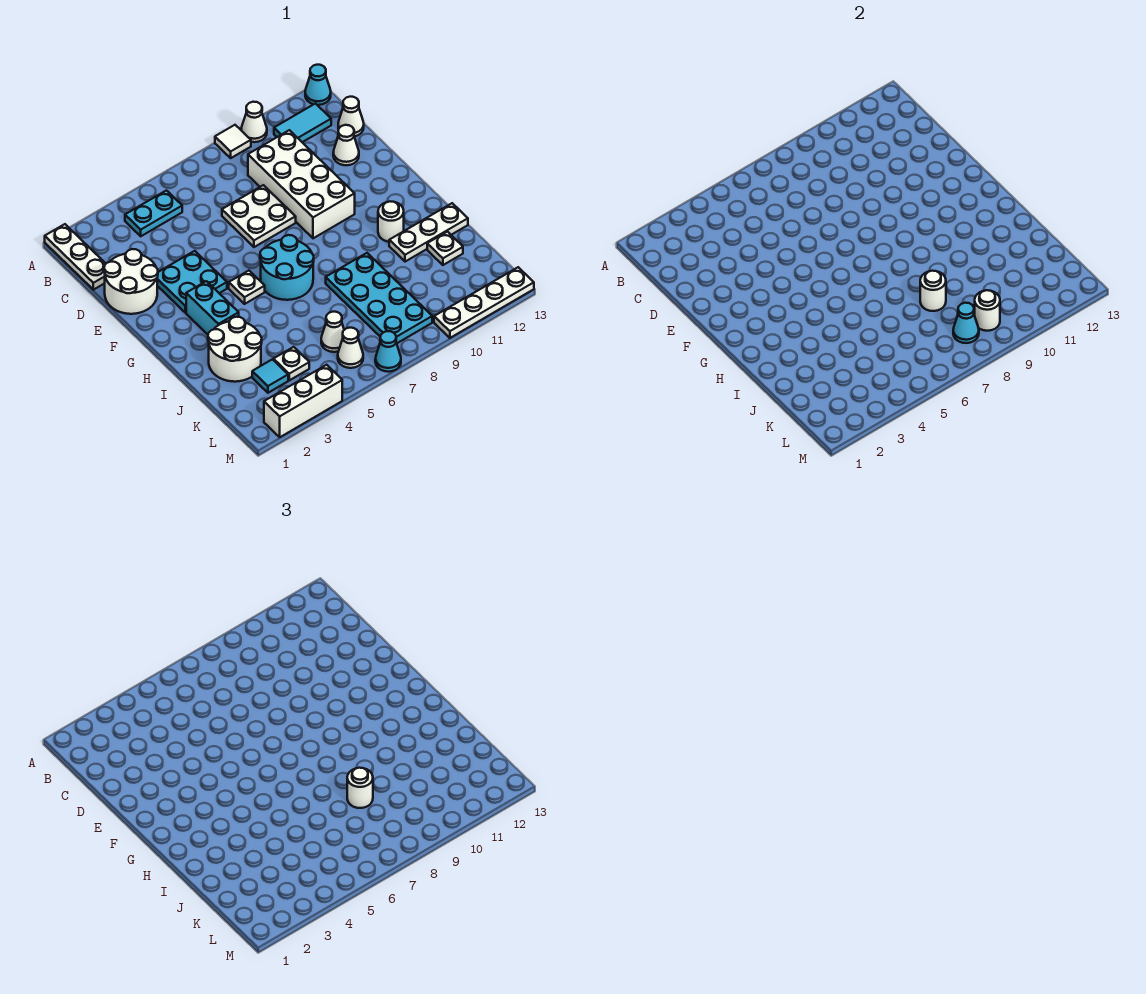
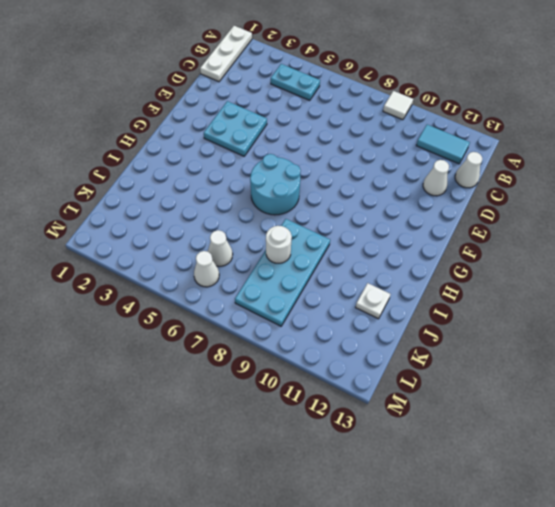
none -> white 1x1 cone [241,102,267,142]
none -> cyan 1x1 cone [305,65,331,105]
none -> white 2x4 brick [248,130,355,238]
none -> white 2x2 round brick [104,249,158,314]

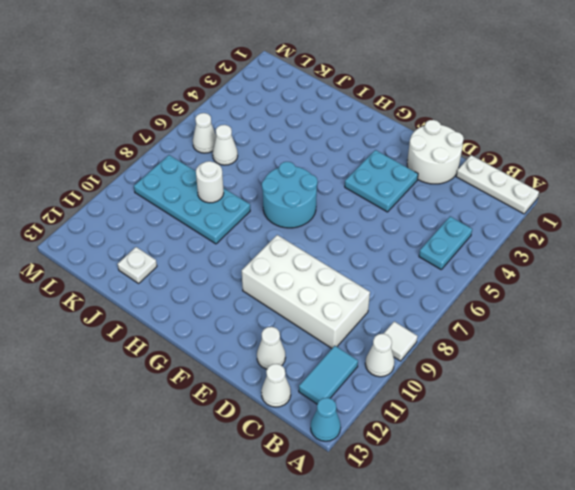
none -> white 2x2 plate [222,185,296,247]
none -> cyan 1x2 brick [186,281,239,334]
none -> white 1x1 plate [229,271,265,304]
none -> white 1x1 round brick [378,201,404,242]

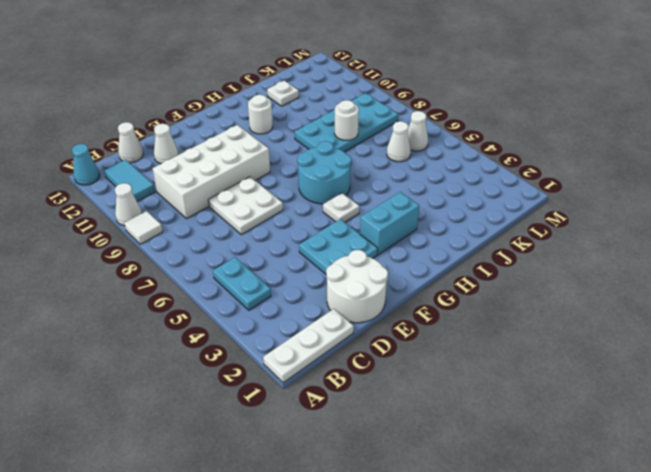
none -> white 2x2 round brick [208,317,262,382]
none -> white 1x3 plate [389,203,468,262]
none -> cyan 1x1 tile [252,359,288,393]
none -> white 1x1 plate [274,347,309,380]

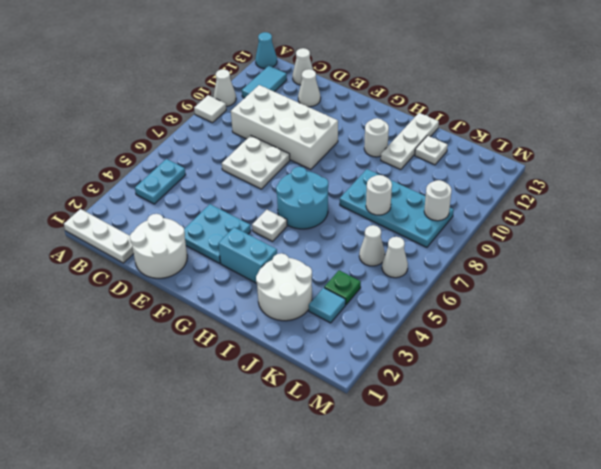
green 1x1 plate [324,270,361,305] -> white 1x1 plate [274,347,309,380]
none -> white 1x3 brick [264,365,342,437]
none -> cyan 1x1 cone [375,331,401,372]
none -> white 1x4 plate [434,267,534,338]
none -> cyan 1x1 cone [953,303,979,343]

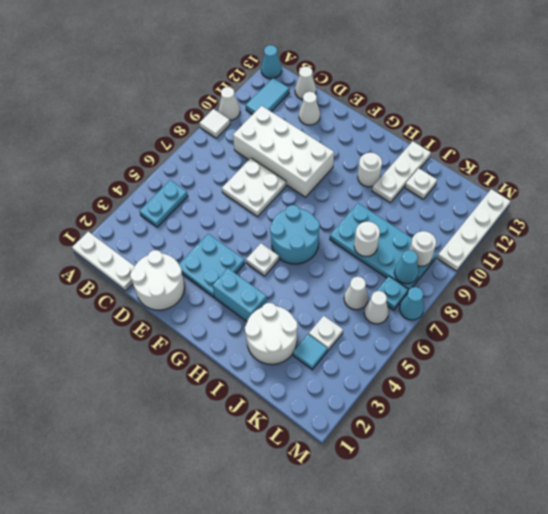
cyan 1x1 plate [377,276,408,310] -> none
none -> white 1x3 brick [264,365,342,437]
none -> white 1x1 round brick [347,768,373,808]

